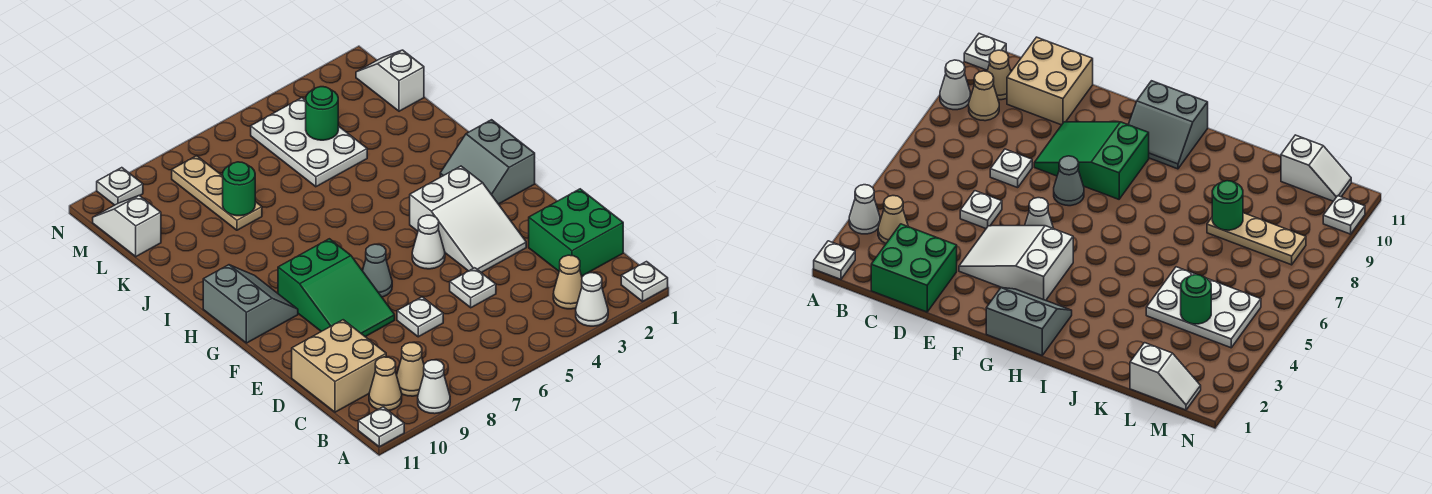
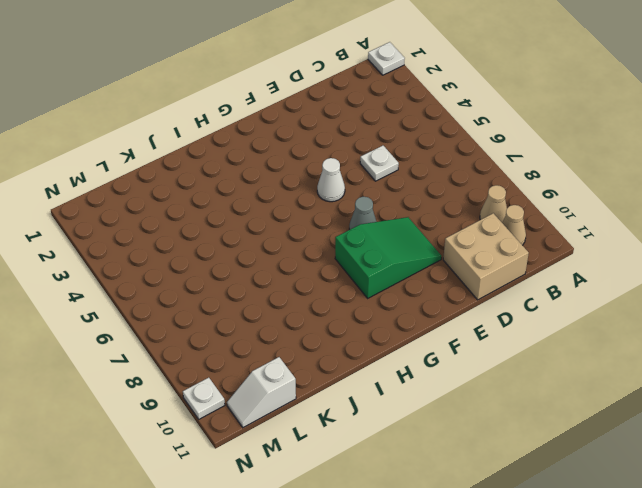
none -> white 1x1 cone [576,273,608,326]
none -> white 1x1 cone [418,360,450,414]
none -> white 1x1 plate [358,407,404,447]

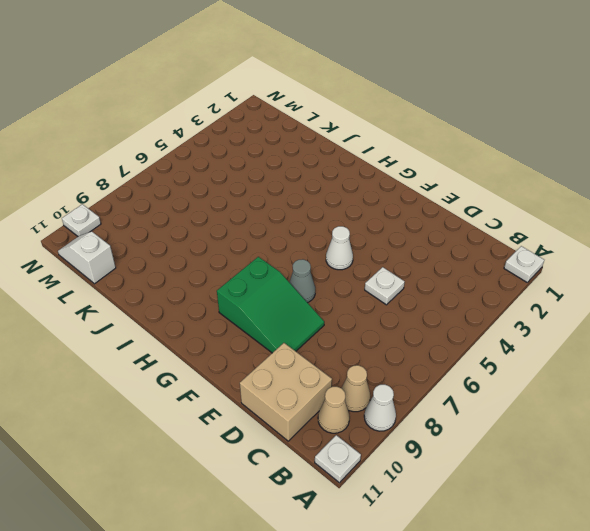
none -> white 1x1 cone [576,273,608,326]
none -> tan 1x1 cone [553,255,582,309]
none -> green 2x2 brick [529,189,623,276]

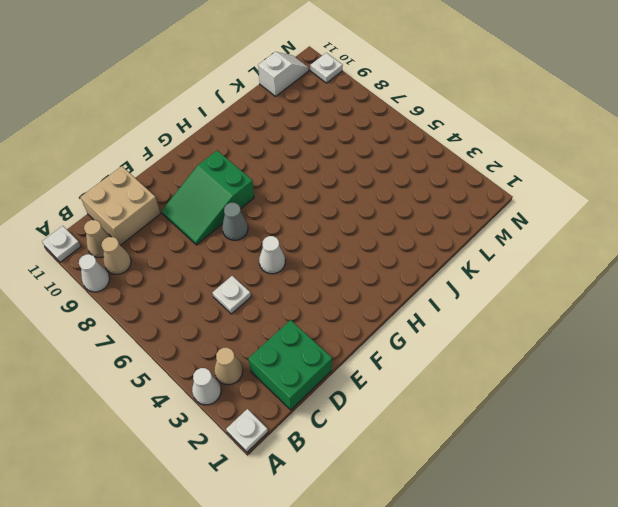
none -> white 1x1 plate [397,297,443,337]
none -> white 2x3 slope [410,166,526,273]
none -> grey 2x2 slope [440,120,535,204]

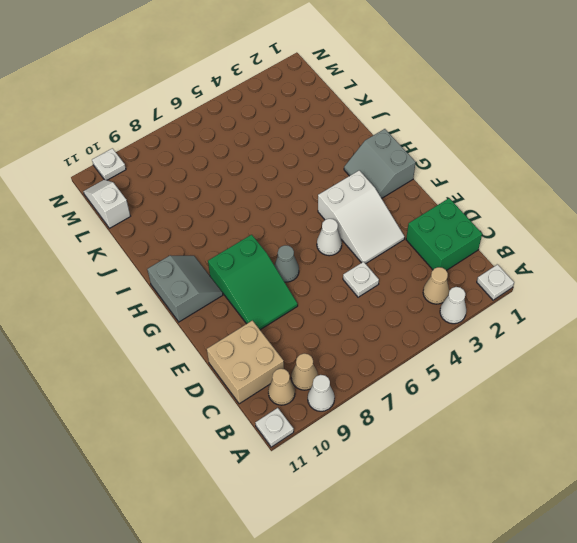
none -> white 1x1 plate [397,297,443,337]
none -> white 2x3 plate [251,98,367,187]
none -> tan 1x3 plate [172,156,262,230]

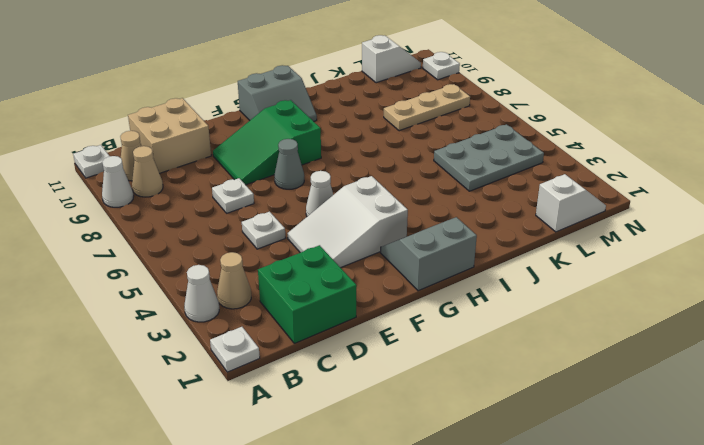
grey 2x3 plate [434,124,544,191] -> white 2x3 plate [251,98,367,187]
none -> green 1x1 round brick [223,162,255,216]
none -> green 1x1 round brick [306,87,338,140]

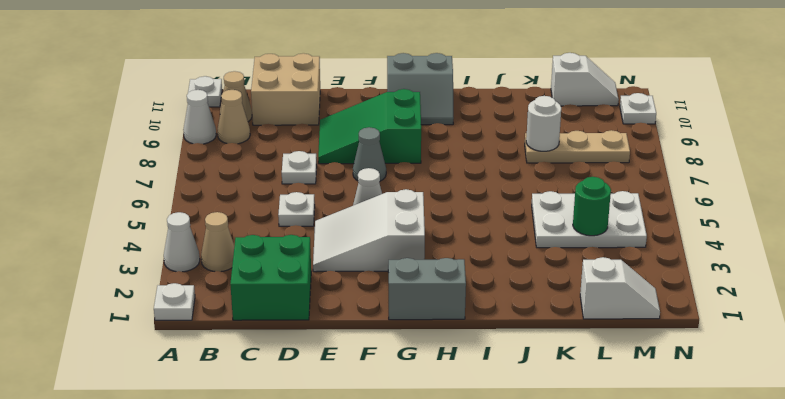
white 1x1 round brick [526,96,561,151] -> green 1x1 round brick [223,162,255,216]

